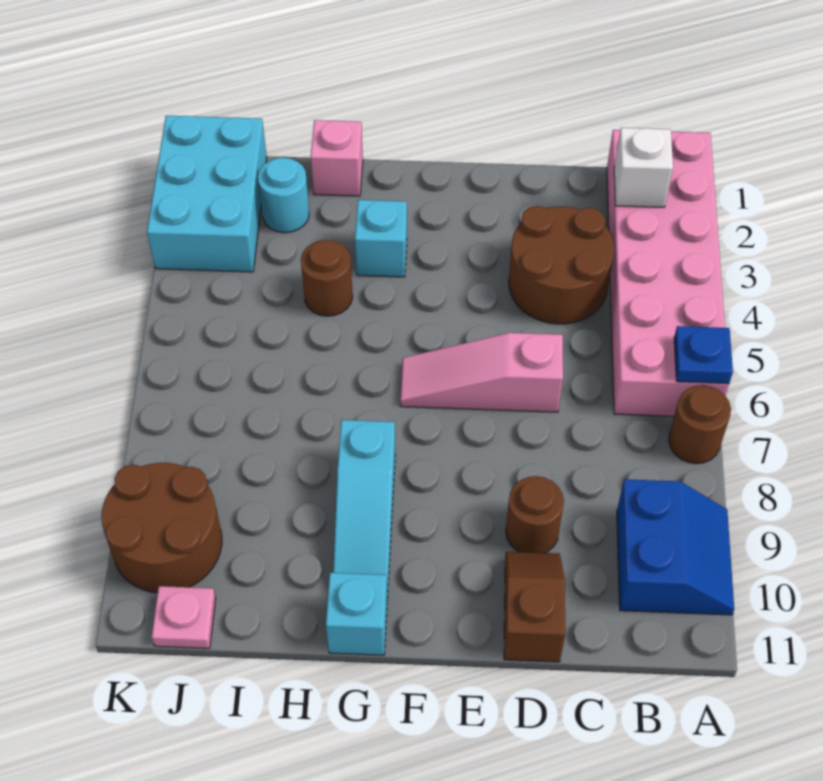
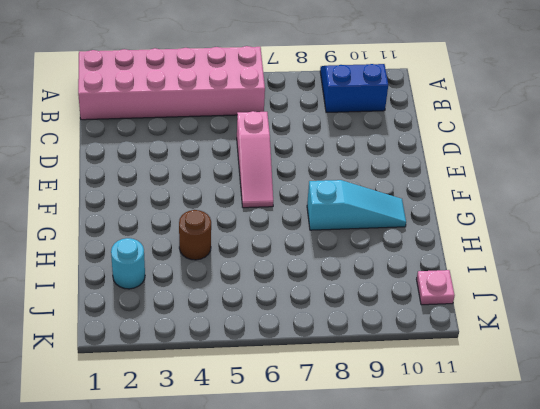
none -> brown 1x1 round brick [669,385,731,464]
none -> brown 2x2 round brick [509,206,614,324]
none -> brown 1x1 round brick [506,476,564,553]

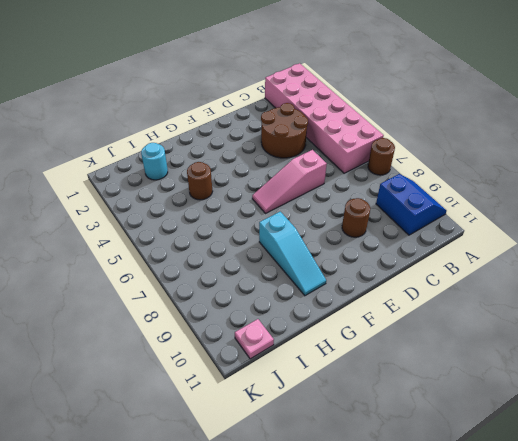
none -> brown 1x2 slope [504,552,565,662]
none -> cyan 1x1 brick [355,200,407,277]
none -> cyan 1x1 brick [326,573,387,655]

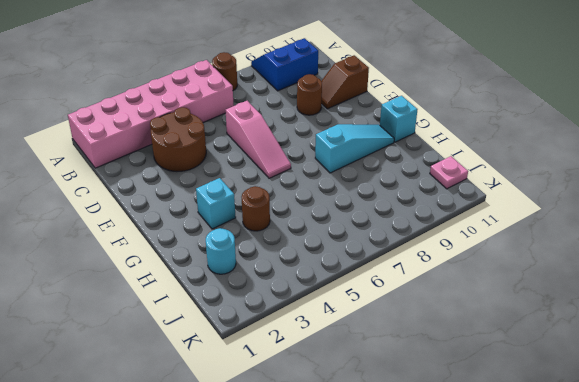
none -> pink 1x1 brick [311,120,363,196]
none -> cyan 2x3 brick [147,116,267,272]
none -> brown 2x2 round brick [101,463,222,593]

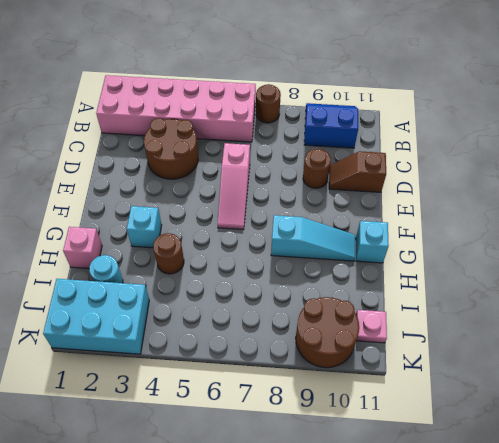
none -> blue 1x1 plate [674,326,733,384]
none -> white 1x1 brick [614,128,673,207]

